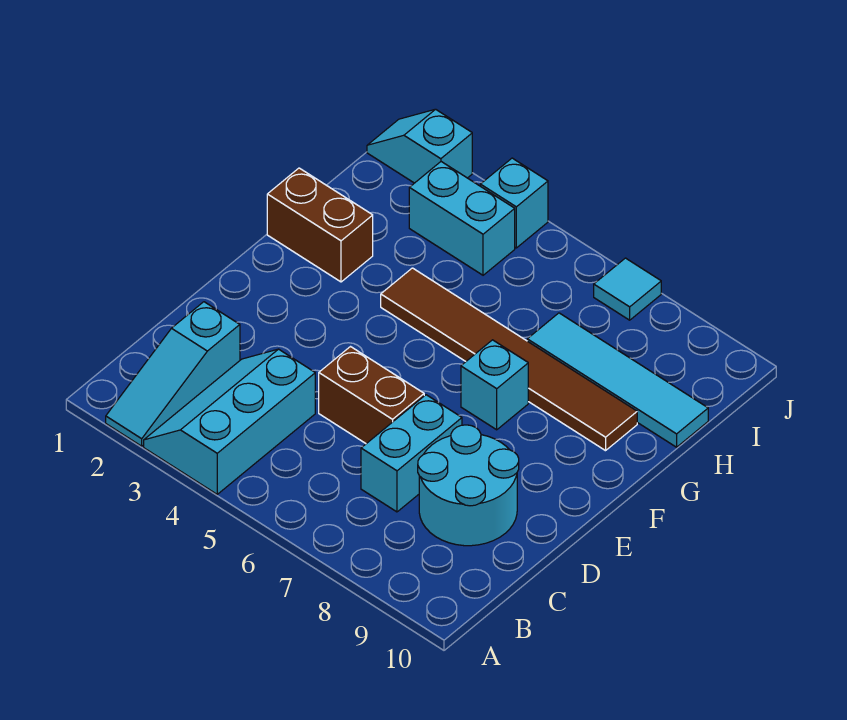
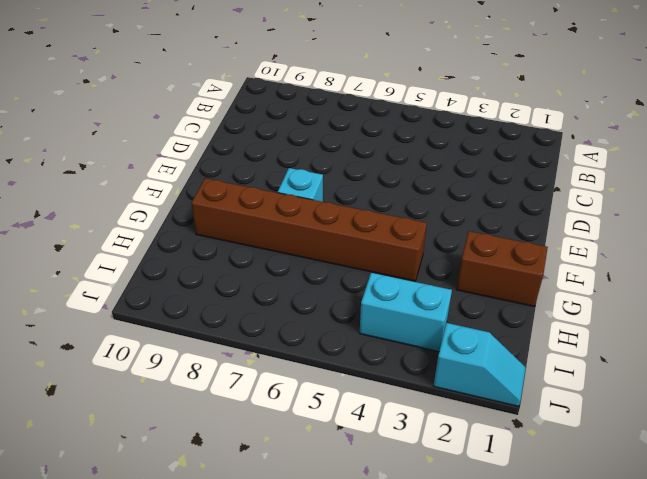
brown 1x6 brick [191,178,427,281] -> brown 1x6 tile [381,268,637,451]
none -> cyan 1x3 slope [106,302,240,446]
none -> cyan 2x3 slope [144,349,315,494]
none -> cyan 1x2 brick [361,395,462,512]

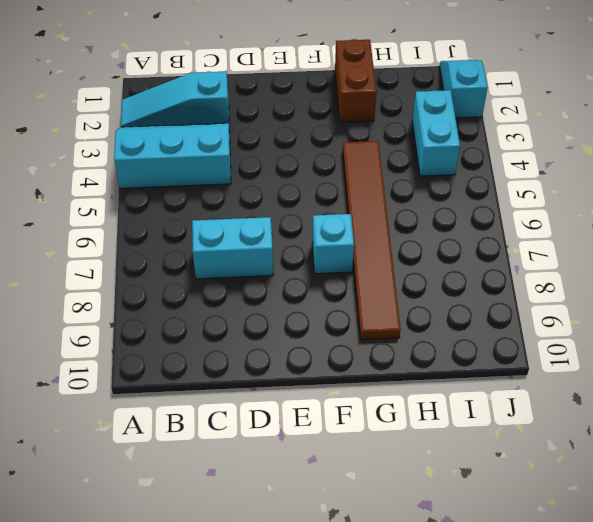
none -> cyan 2x2 round brick [418,425,519,546]
none -> brown 1x2 brick [319,347,424,444]
none -> cyan 1x4 tile [527,313,708,447]

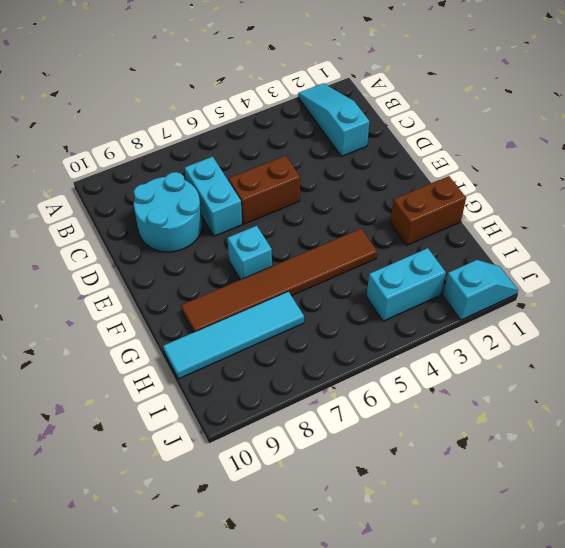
none -> cyan 2x3 slope [144,349,315,494]
none -> cyan 1x1 brick [480,158,548,248]
none -> cyan 1x1 tile [594,258,661,320]

